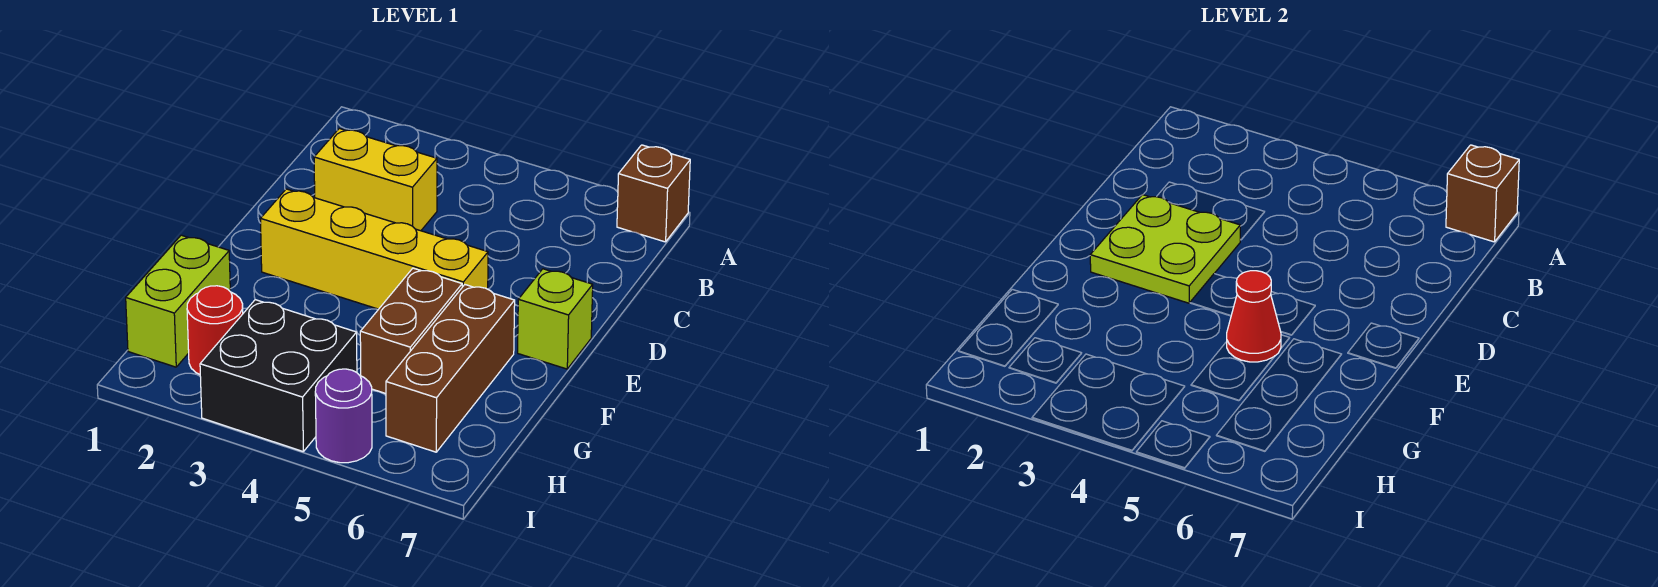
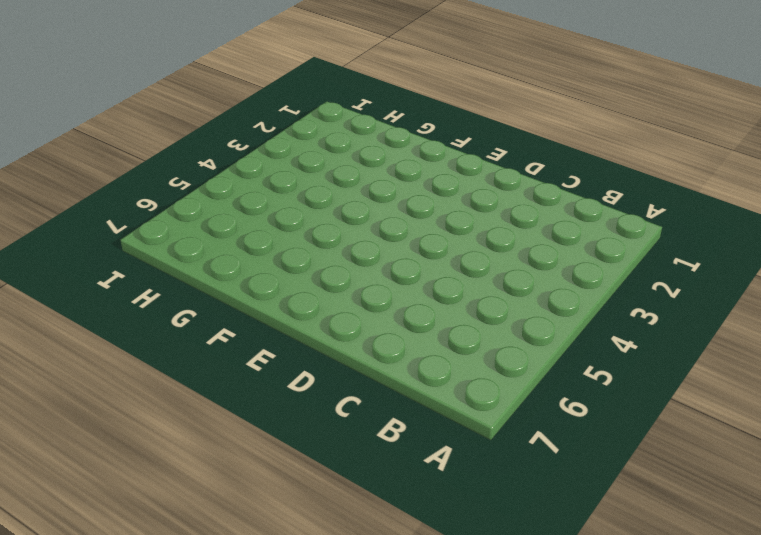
none -> brown 1x1 brick [617,145,690,242]
none -> yellow 1x2 brick [314,129,437,231]
none -> yellow 1x4 brick [260,189,488,309]

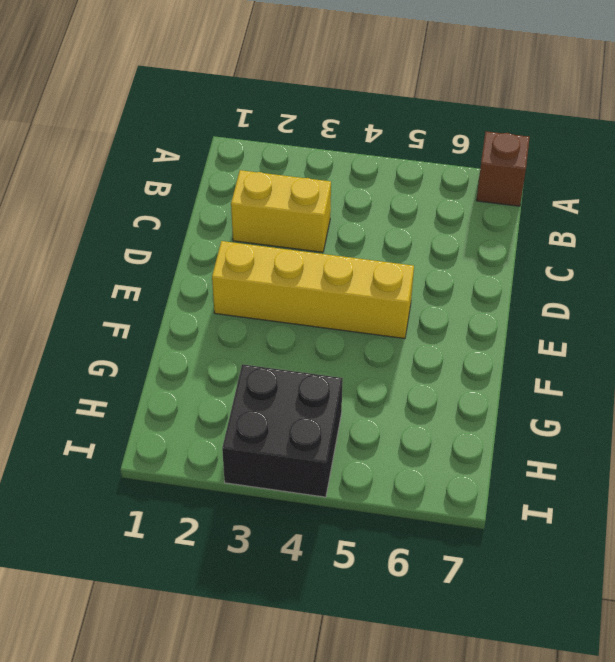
none -> lime 1x1 brick [518,269,593,369]
none -> brown 1x2 brick [360,268,462,394]
none -> brown 1x3 brick [386,285,515,452]

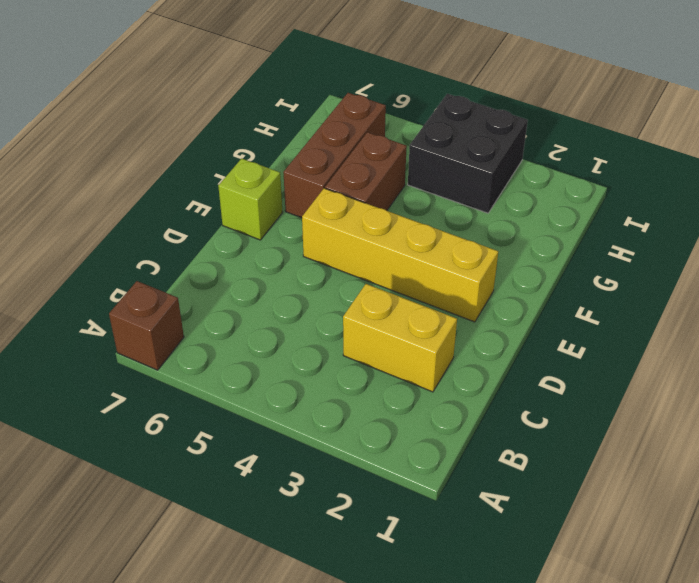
none -> lime 1x2 brick [126,235,230,367]
none -> red 1x1 round brick [187,286,243,374]
none -> purple 1x1 round brick [315,369,372,463]

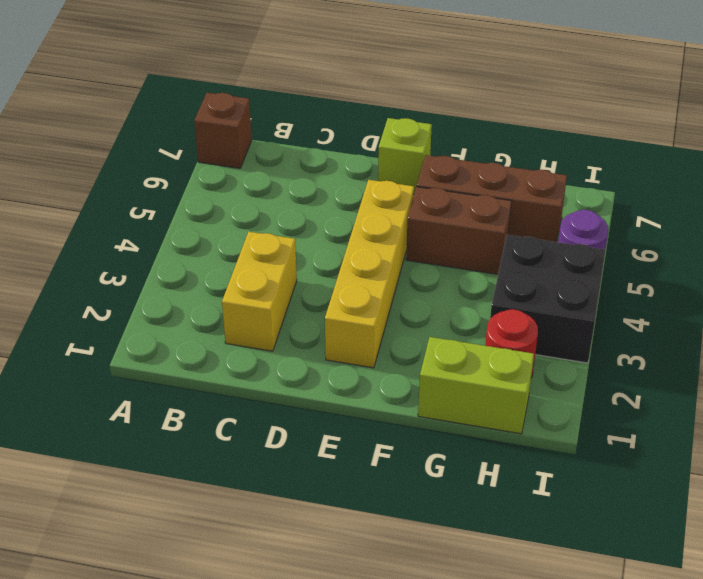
none -> brown 1x1 brick [1446,145,1519,242]
none -> lime 2x2 plate [1090,195,1240,303]
none -> red 1x1 cone [1227,271,1281,362]

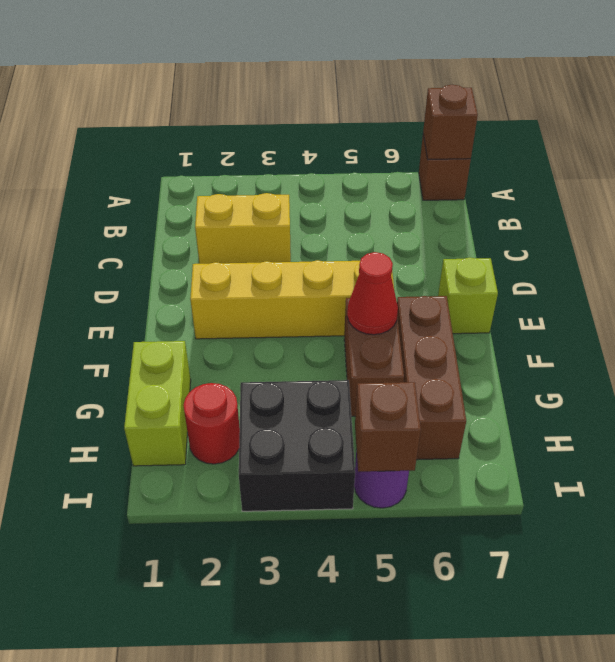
brown 1x1 brick [355,382,421,472] -> none
none -> lime 2x2 plate [1090,195,1240,303]

